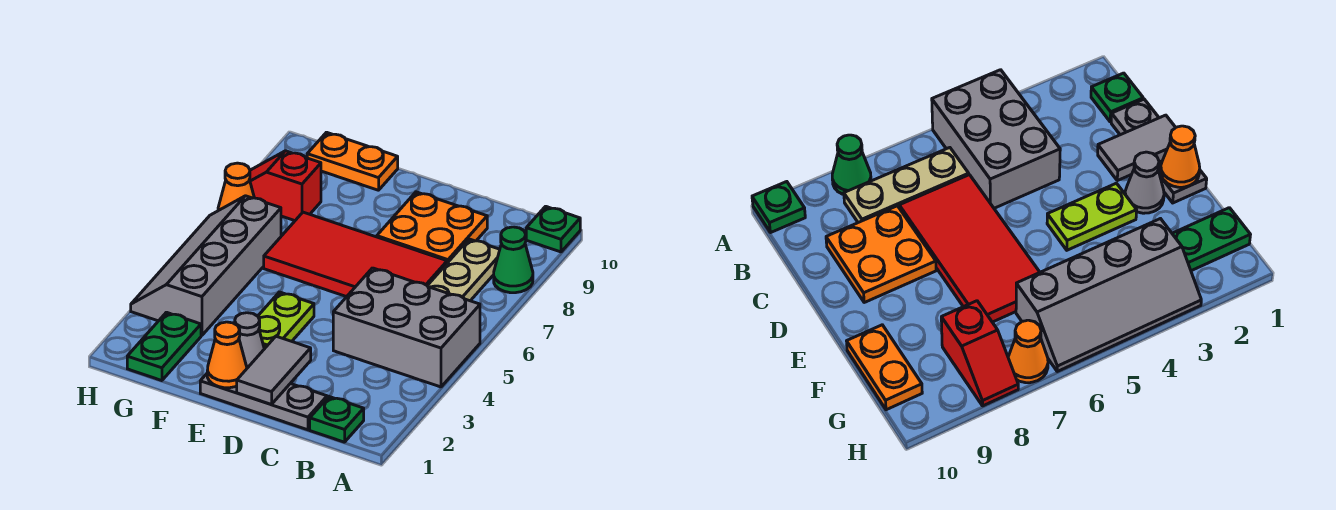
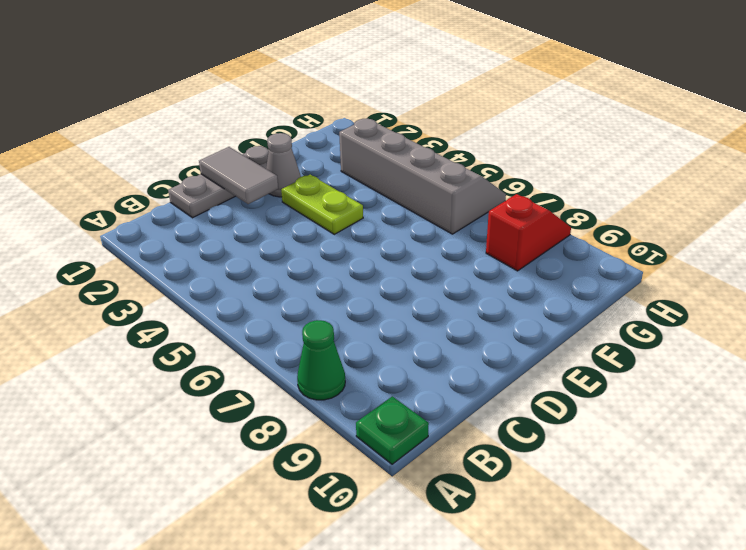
none -> grey 2x3 brick [333,268,480,387]
none -> green 1x1 plate [310,397,364,442]
none -> tan 1x3 plate [427,239,500,301]

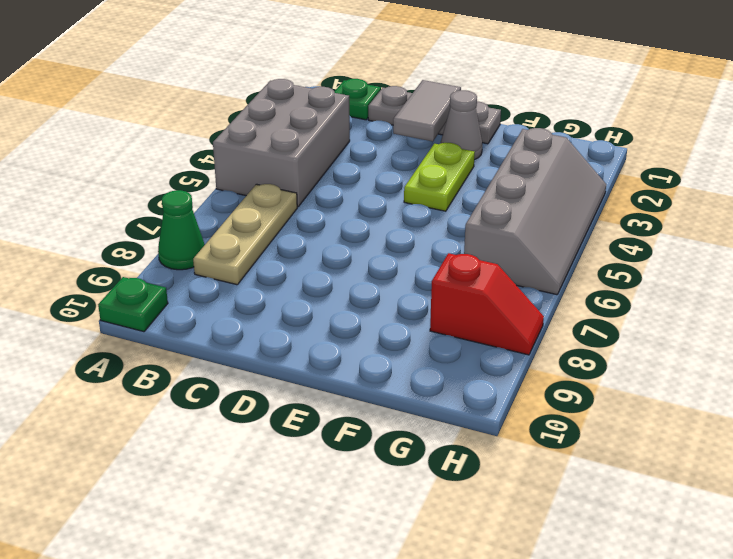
grey 2x3 brick [213,79,350,207] -> grey 2x3 brick turned to [333,268,480,387]
none -> red 2x4 tile [264,212,447,297]
none -> orange 2x2 plate [377,192,487,263]
none -> orange 1x2 plate [307,132,398,190]

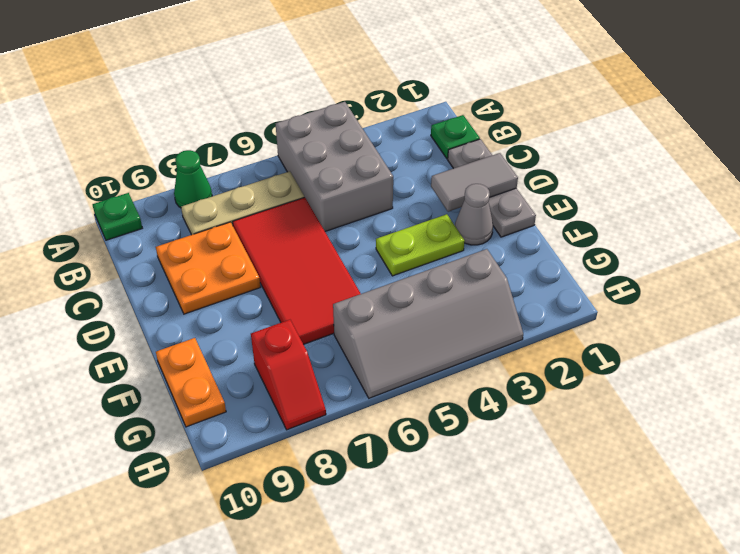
none -> green 1x2 plate [127,312,201,381]
none -> orange 1x1 cone [218,163,254,211]
none -> orange 1x1 cone [207,322,247,388]

